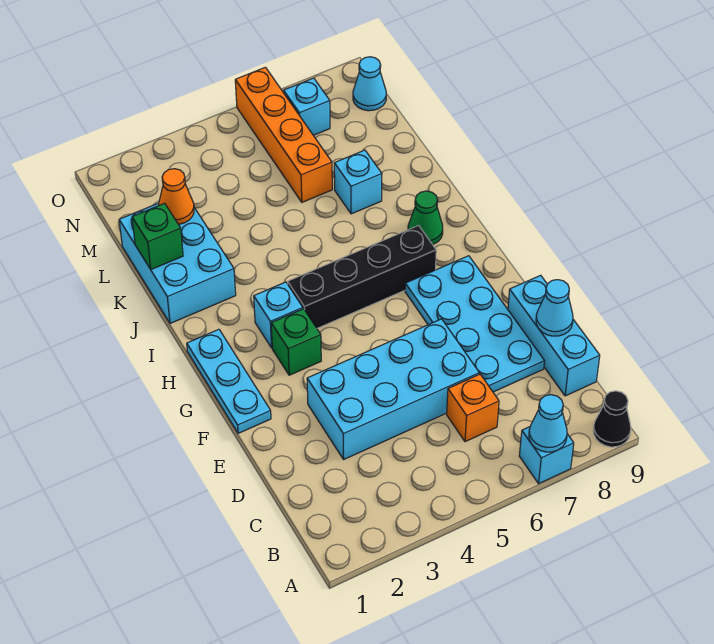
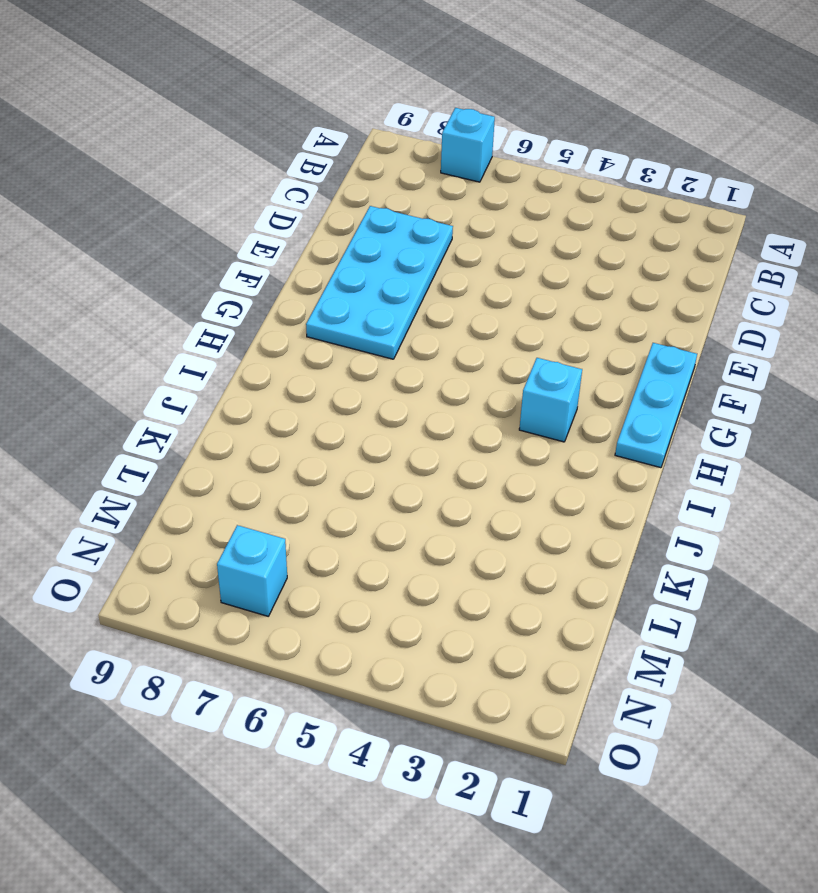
none -> black 1x1 cone [593,391,631,447]
none -> orange 1x1 brick [447,374,499,442]
none -> cyan 1x3 brick [508,275,600,396]

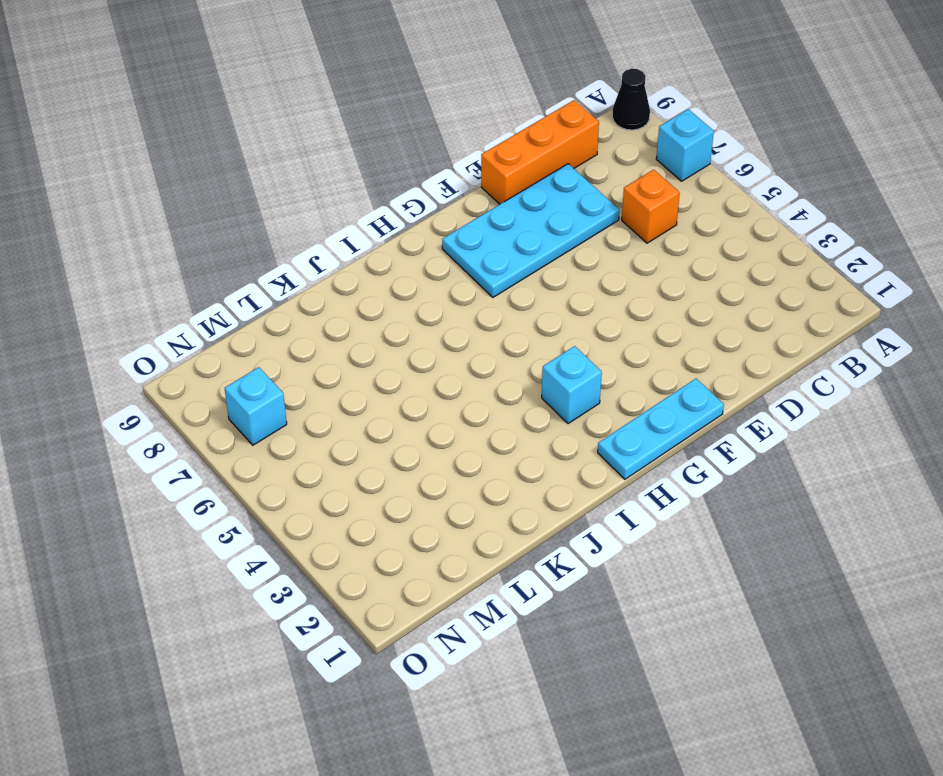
orange 1x3 brick [481,100,599,204] -> cyan 1x3 brick [508,275,600,396]
none -> cyan 2x4 brick [307,319,479,459]
none -> green 1x1 brick [271,309,321,375]
none -> black 1x4 brick [288,225,436,328]

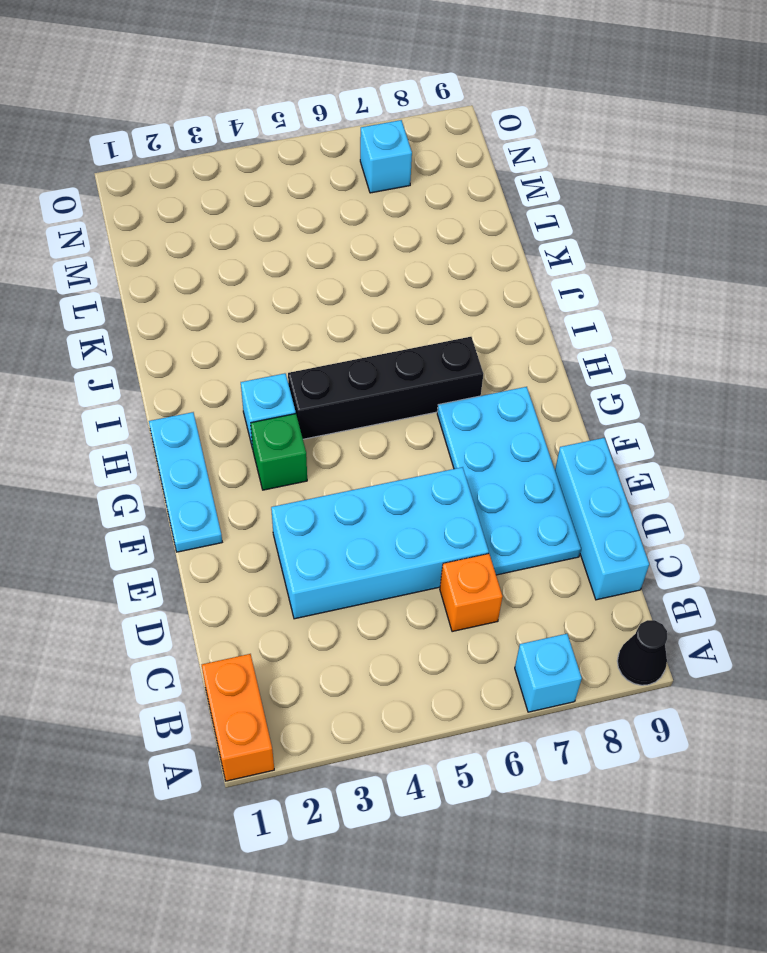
orange 1x2 brick [202,654,274,781] -> none
none -> green 1x1 cone [408,191,443,245]
none -> cyan 2x3 brick [119,203,236,323]
none -> cyan 1x1 brick [334,150,382,214]

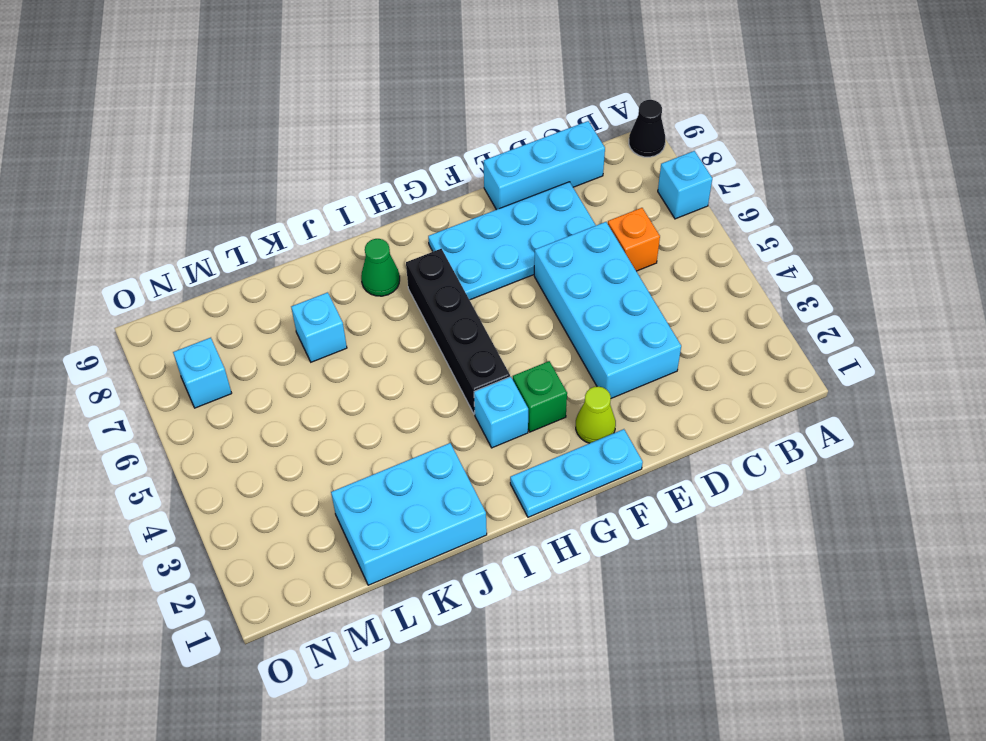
lime 1x1 cone [576,387,616,443] -> none
none -> orange 1x4 brick [235,67,332,202]
none -> cyan 1x1 cone [353,57,386,111]
none -> cyan 1x1 cone [529,395,567,452]

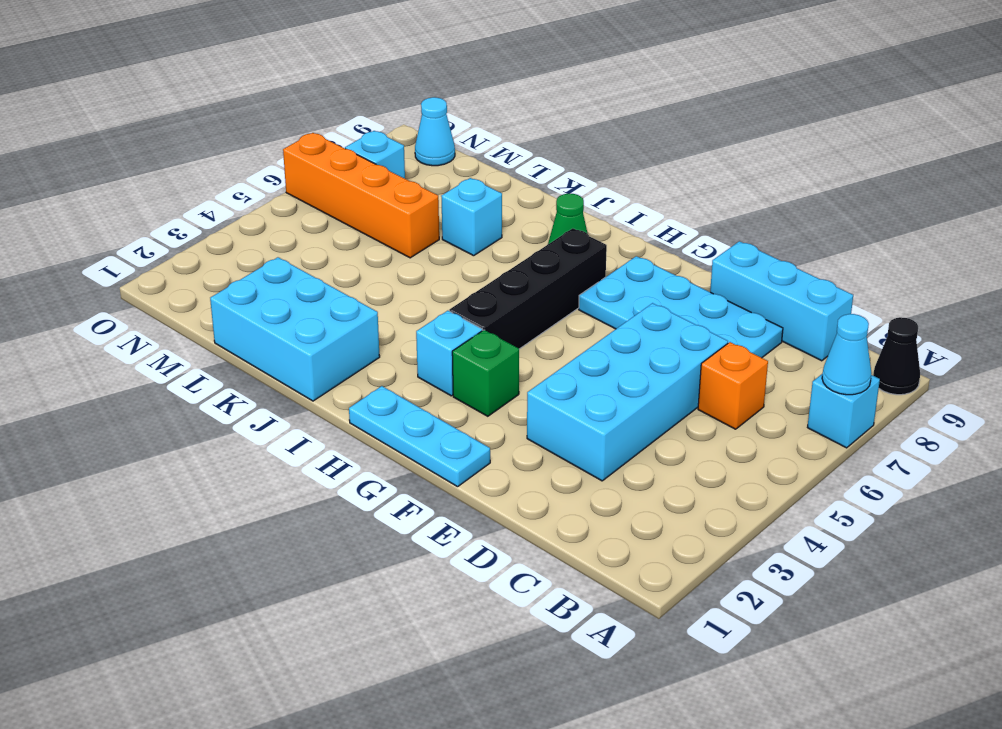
none -> cyan 1x1 cone [536,280,573,336]
none -> green 1x1 brick [132,203,183,269]
none -> orange 1x1 cone [159,169,194,224]

